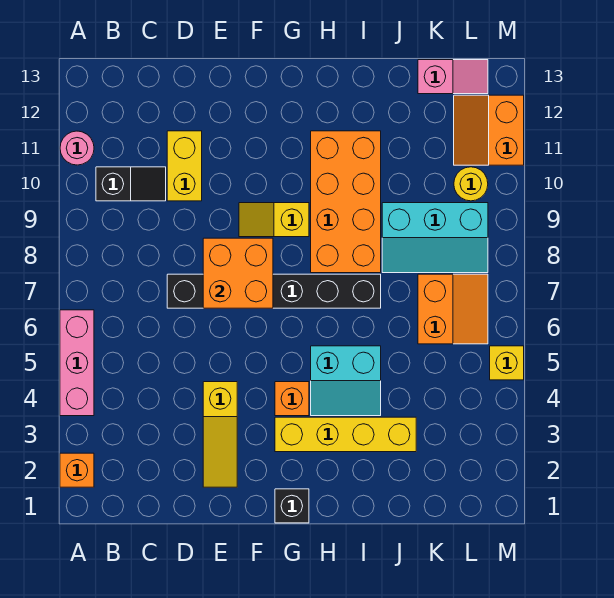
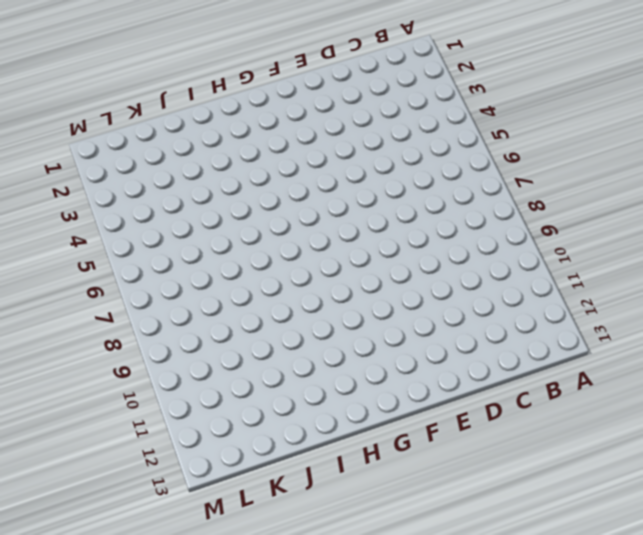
none -> orange 1x1 brick [60,453,94,487]
none -> pink 1x3 brick [60,310,94,416]
none -> pink 1x1 round brick [60,131,94,165]

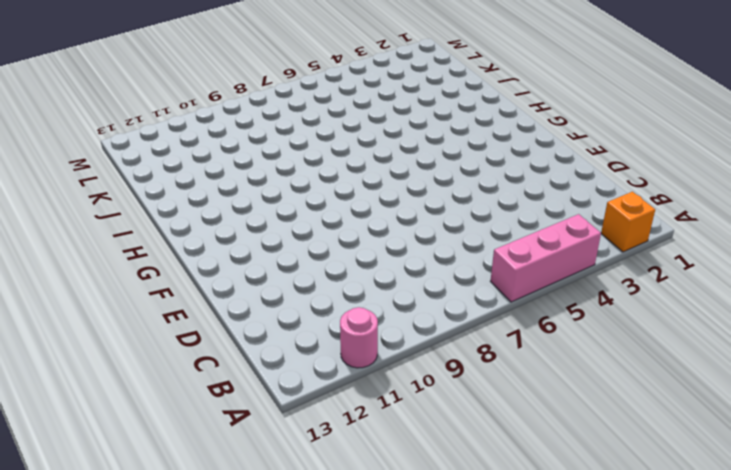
none -> black 1x2 slope [96,167,166,201]
none -> black 1x6 brick [167,274,381,308]
none -> yellow 1x2 brick [167,131,202,201]

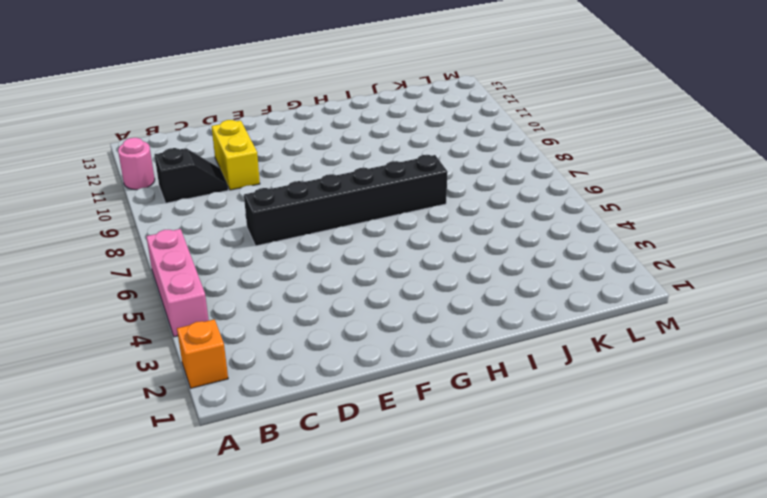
none -> yellow 1x3 slope [203,382,237,487]
none -> yellow 1x2 slope [239,203,309,237]
none -> black 1x1 brick [275,489,309,523]

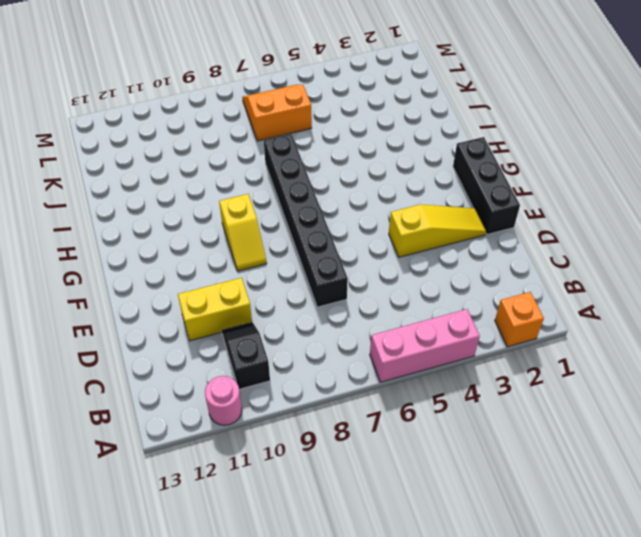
black 1x3 brick [453,137,520,234] -> black 1x1 brick [275,489,309,523]
none -> yellow 1x4 brick [275,417,416,452]
none -> orange 1x1 brick [275,382,309,416]
none -> cyan 2x2 slope [311,346,381,416]

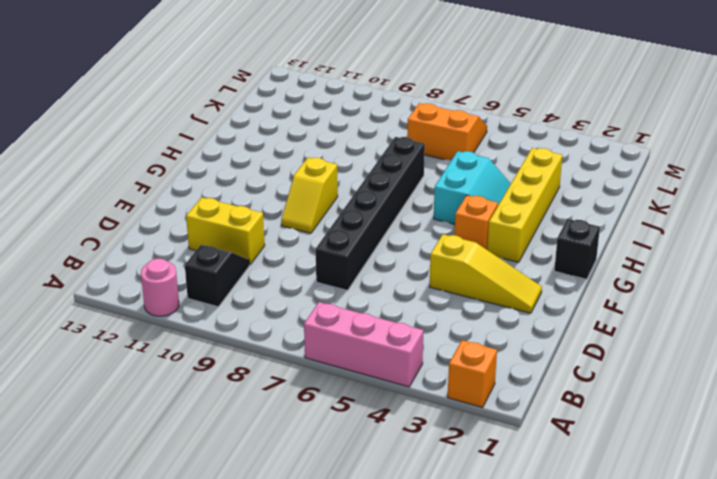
none -> orange 2x4 brick [311,131,381,273]
none -> cyan 2x3 slope [382,203,488,273]
none -> pink 1x2 slope [418,60,488,94]

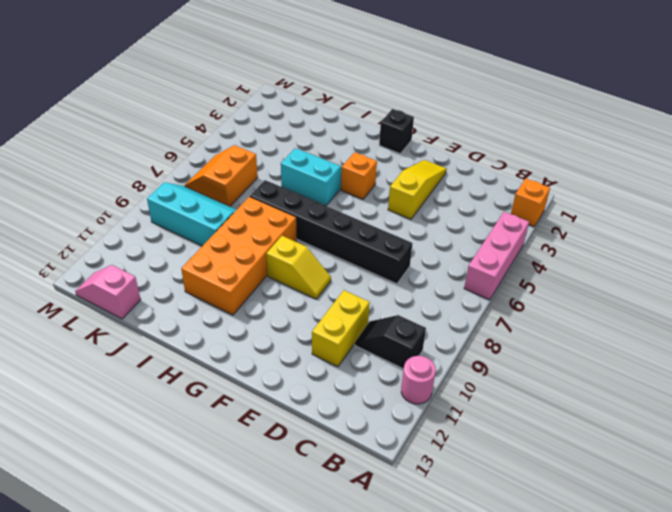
none -> yellow 1x4 brick [275,417,416,452]
none -> yellow 1x1 round brick [454,167,488,201]
none -> orange 2x2 slope [454,95,524,165]

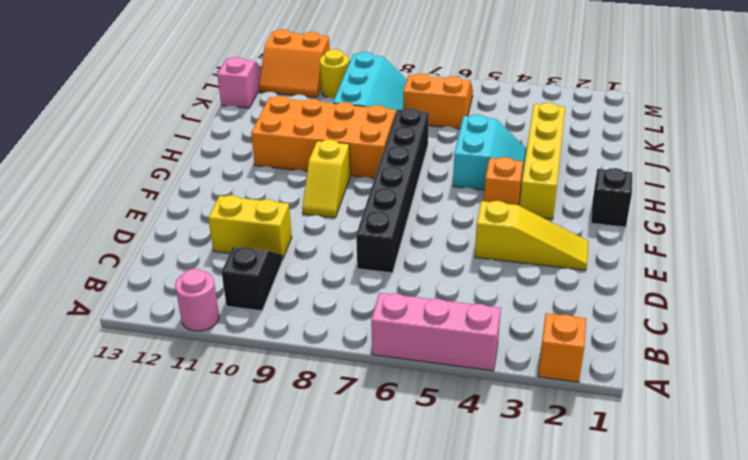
none -> yellow 1x1 brick [490,346,524,380]
none -> orange 2x2 brick [203,238,273,308]

